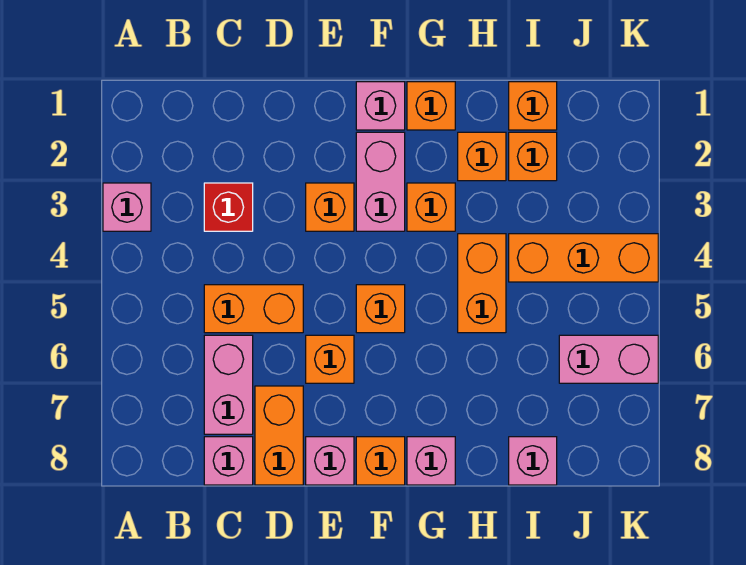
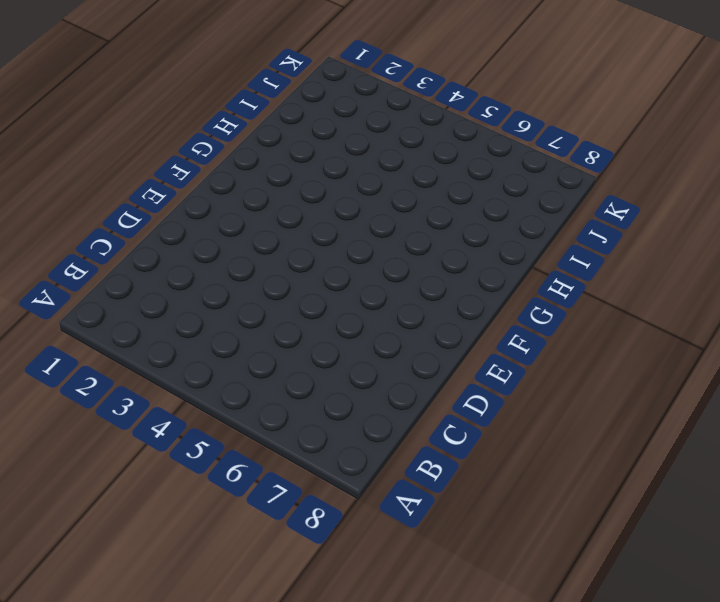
none -> pink 1x1 brick [103,183,151,231]
none -> red 1x1 brick [204,183,253,231]
none -> orange 1x2 brick [204,285,303,333]

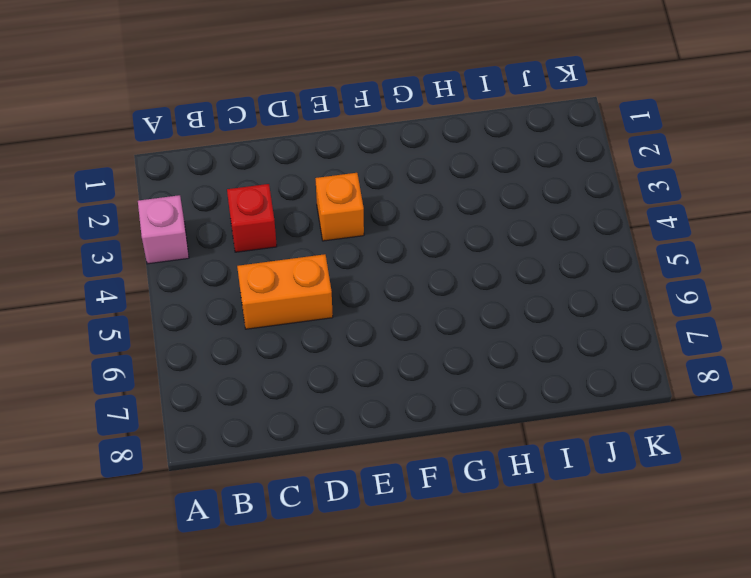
none -> pink 1x2 brick [204,335,253,434]
none -> pink 1x1 brick [204,437,253,485]
none -> orange 1x2 brick [255,386,303,485]

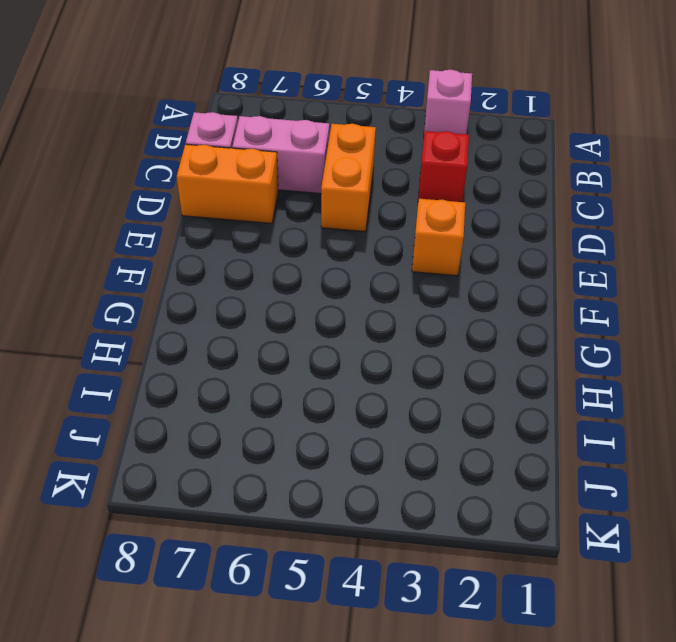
none -> orange 1x1 brick [306,335,354,383]
none -> pink 1x1 brick [306,437,354,485]
none -> pink 1x1 brick [356,82,405,130]

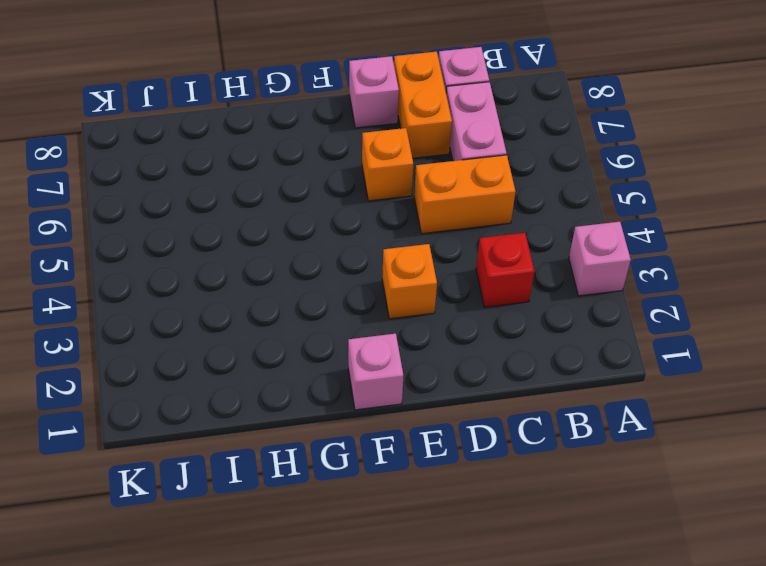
none -> pink 1x2 brick [356,132,405,231]
none -> orange 1x1 brick [356,285,405,333]
none -> orange 1x1 brick [356,437,405,485]

